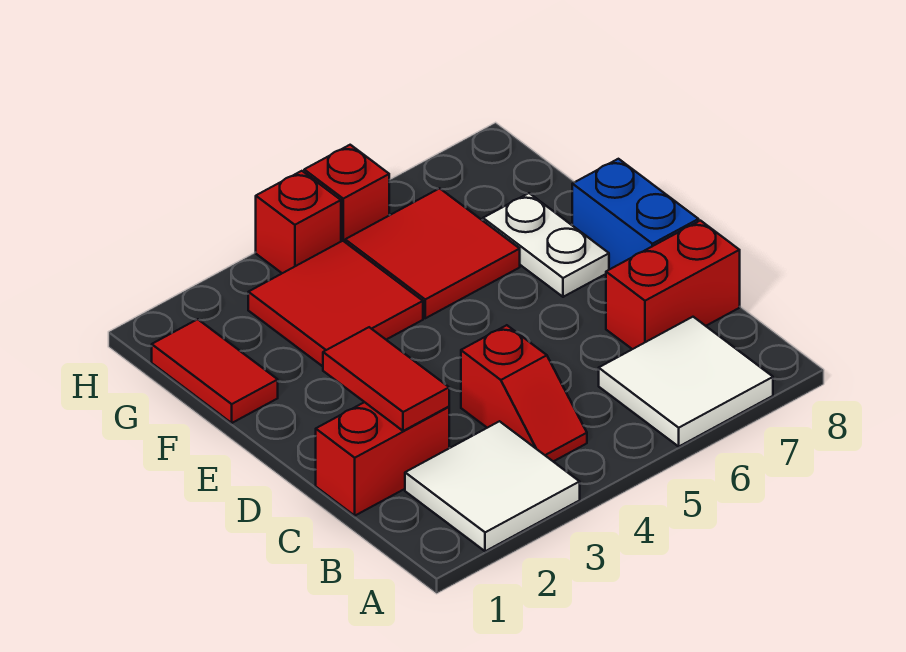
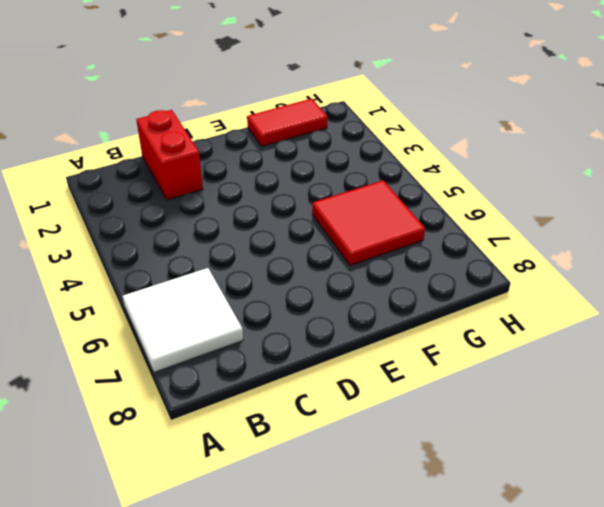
none -> white 2x2 tile [405,421,580,551]
none -> red 1x2 slope [461,325,587,462]
none -> red 1x2 brick [606,221,740,349]

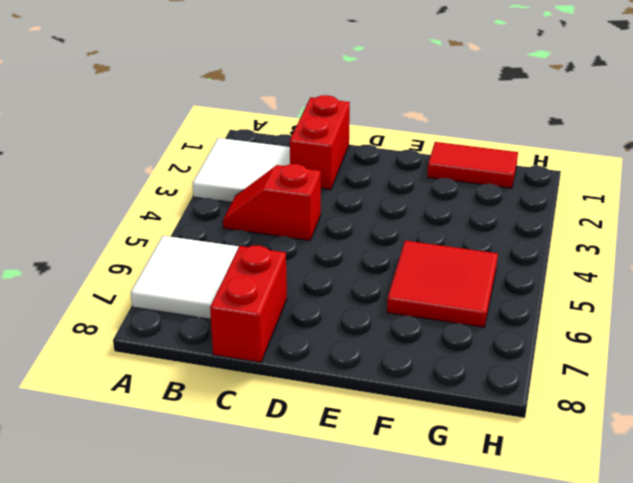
none -> blue 1x2 brick [572,159,699,269]
none -> white 1x2 plate [483,193,609,297]
none -> red 2x2 tile [248,241,423,366]

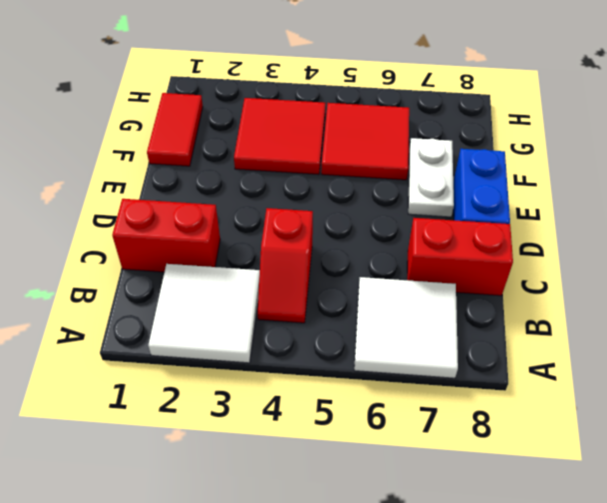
none -> red 1x1 brick [256,171,341,273]
none -> red 1x1 brick [304,145,389,242]
none -> red 1x2 tile [323,327,449,431]

